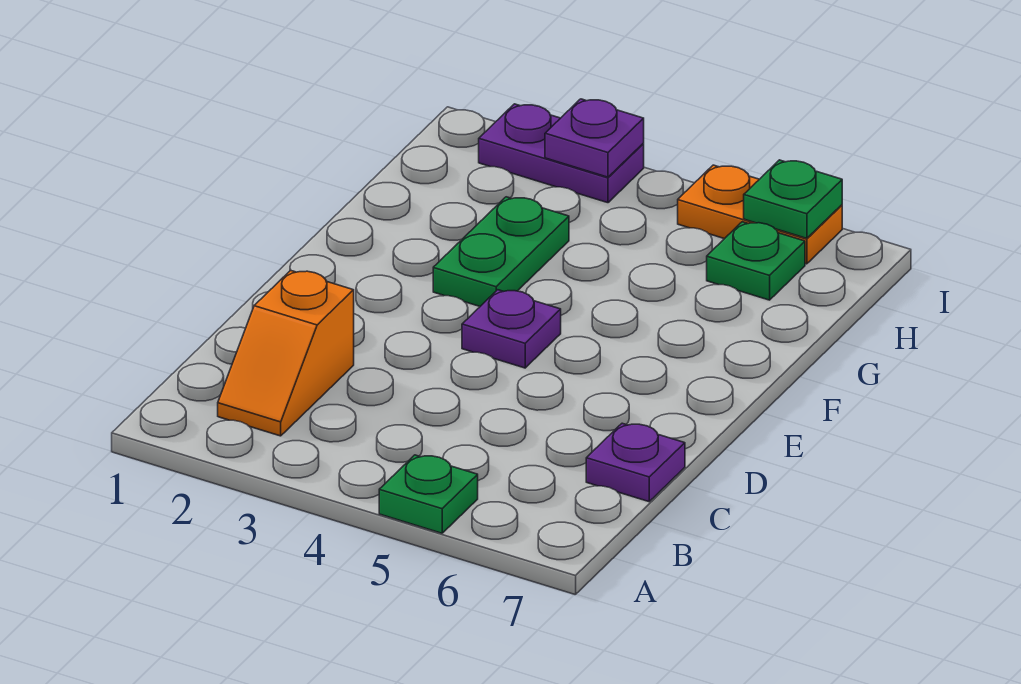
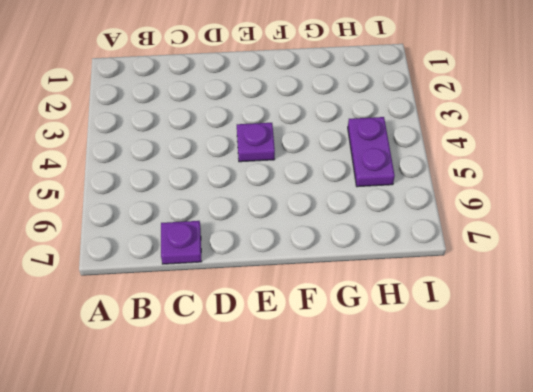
purple 1x2 plate [348,117,395,187] -> purple 1x2 plate moved to [479,104,644,203]
none -> green 1x1 plate [379,455,478,533]
none -> orange 1x2 slope [218,270,354,436]

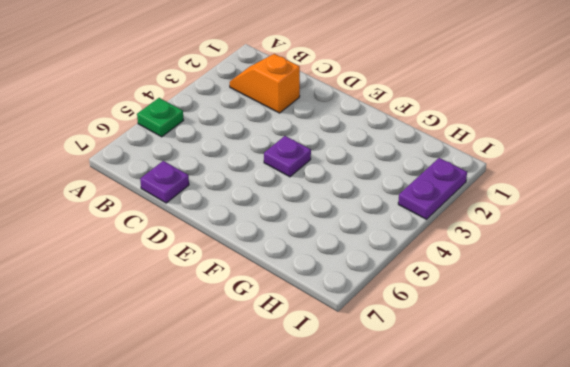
none -> green 1x2 plate [433,197,569,306]
none -> green 1x1 plate [707,222,805,300]

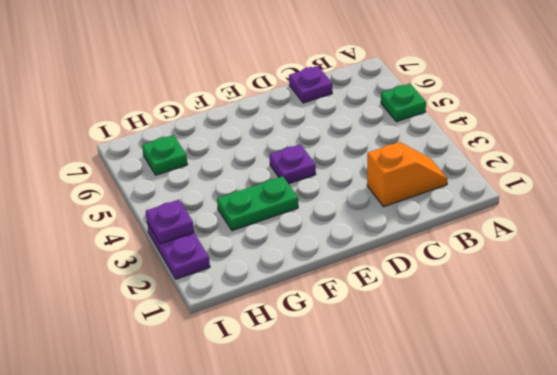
none -> orange 1x2 plate [678,165,842,264]
none -> green 1x1 plate [744,160,842,238]

